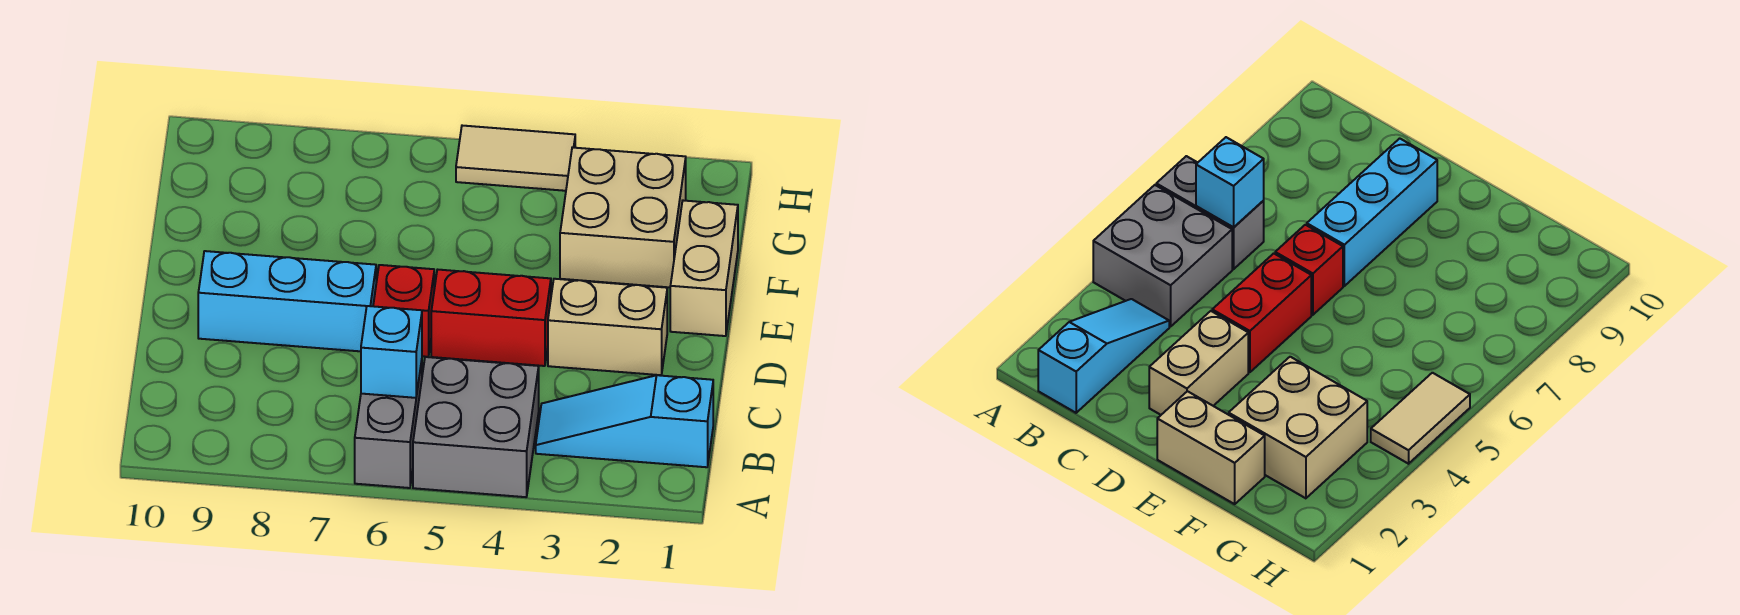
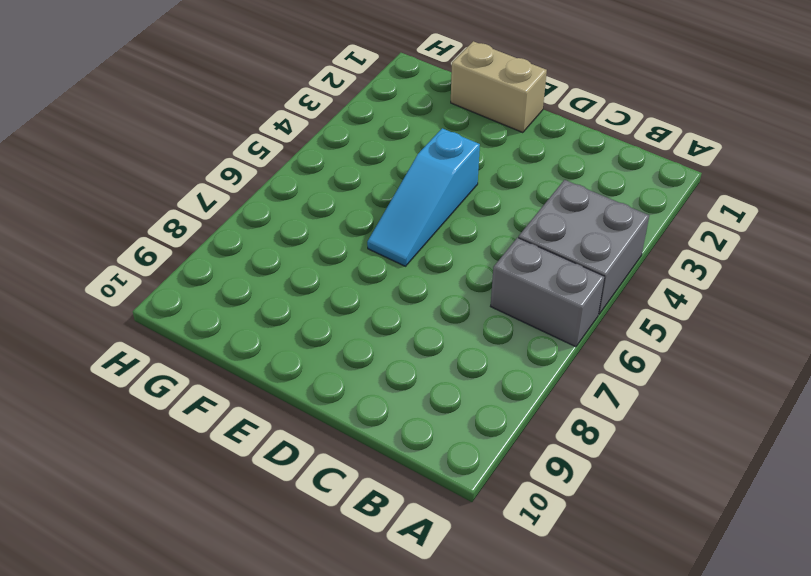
cyan 1x3 slope [367,128,480,266] -> cyan 1x3 slope moved to [536,375,713,467]
none -> tan 1x2 brick [548,279,667,375]
none -> red 1x2 brick [431,270,551,366]

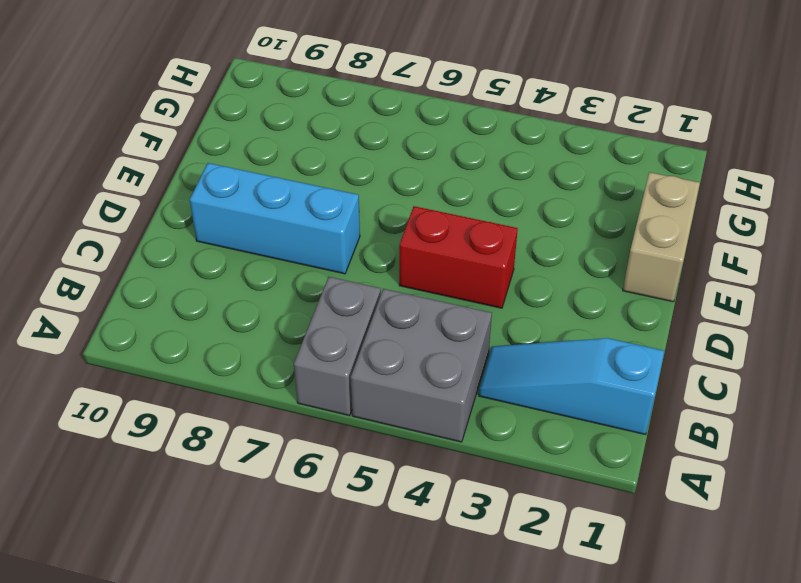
none -> tan 1x2 brick [548,279,667,375]
none -> red 1x1 brick [373,265,434,357]

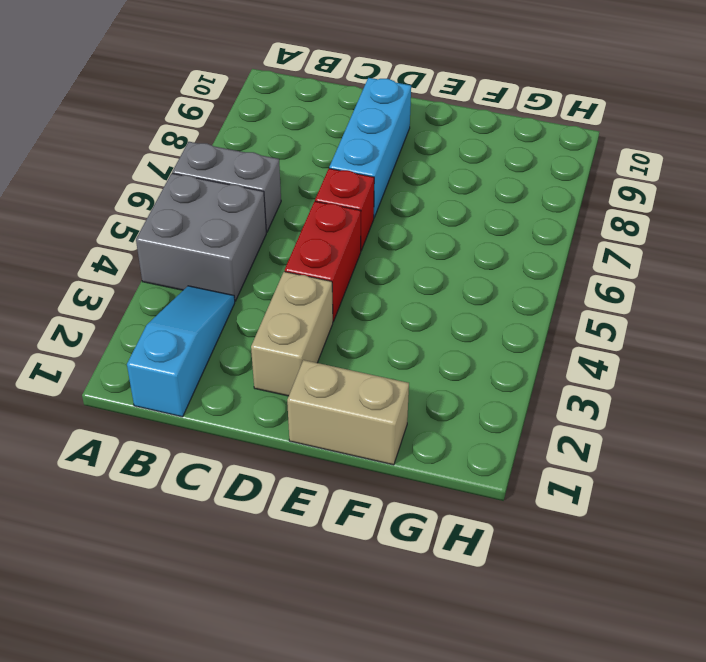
none -> tan 2x2 brick [560,147,686,287]
none -> tan 1x2 tile [456,126,575,191]

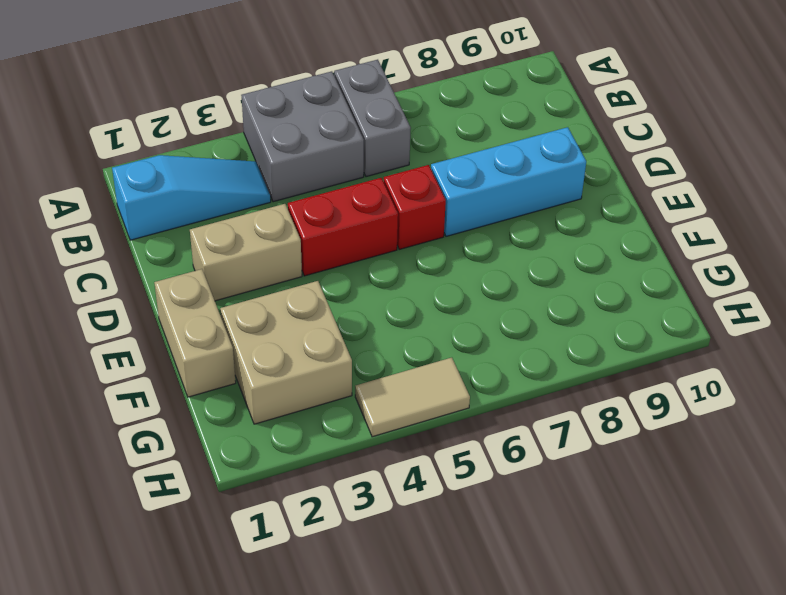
none -> cyan 1x1 brick [361,306,422,398]

